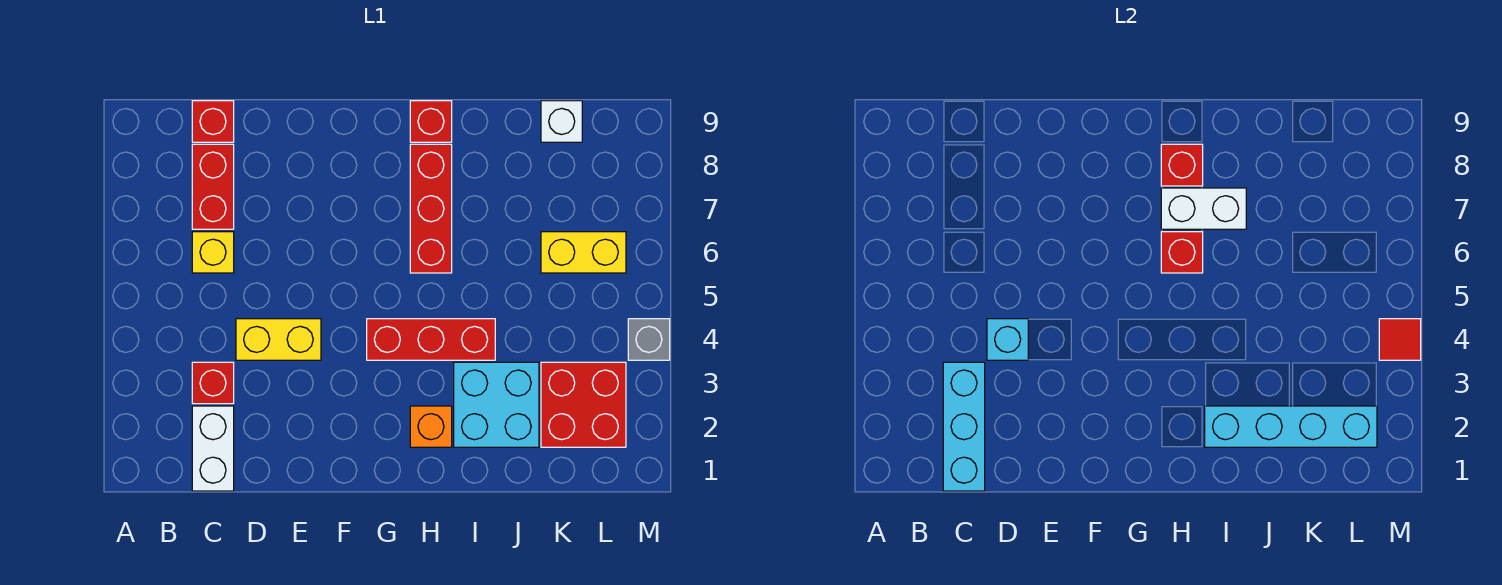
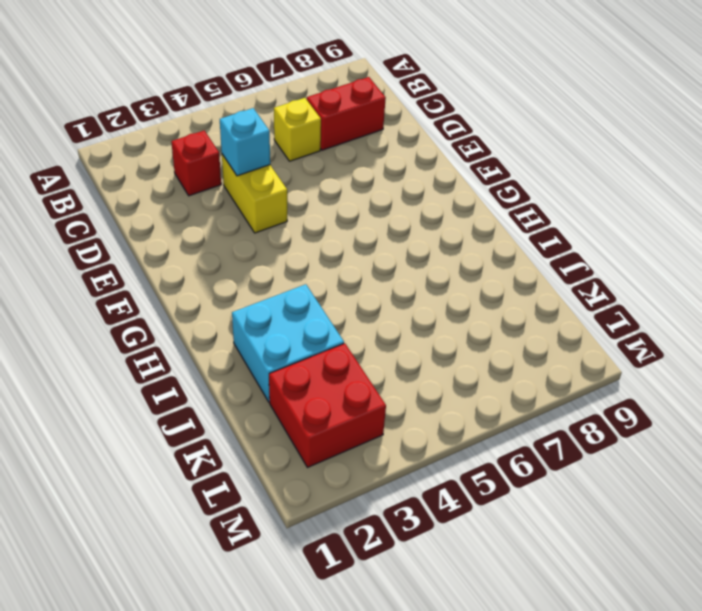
none -> white 1x2 brick [192,406,234,491]
none -> red 1x1 brick [192,101,234,142]
none -> red 1x3 brick [367,319,495,360]

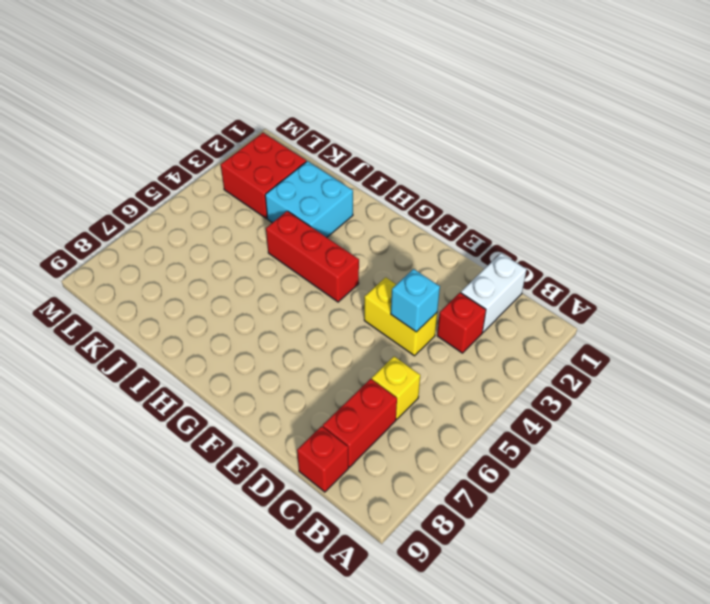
none -> orange 1x1 brick [410,406,452,447]
none -> red 1x3 brick [410,144,452,273]
none -> red 1x1 brick [410,101,452,142]

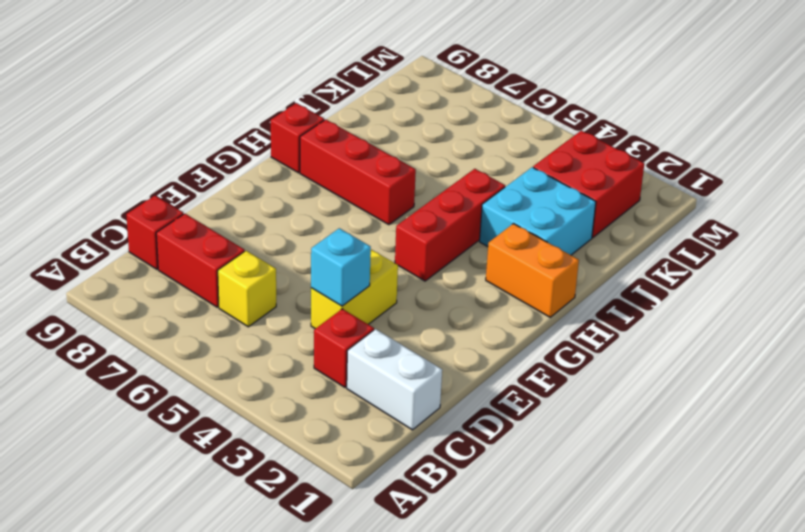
orange 1x2 brick [486,224,579,317] -> orange 1x1 brick [410,406,452,447]
none -> yellow 1x2 brick [541,232,626,273]
none -> white 1x1 brick [541,101,582,142]
none -> grey 1x1 brick [628,319,670,360]

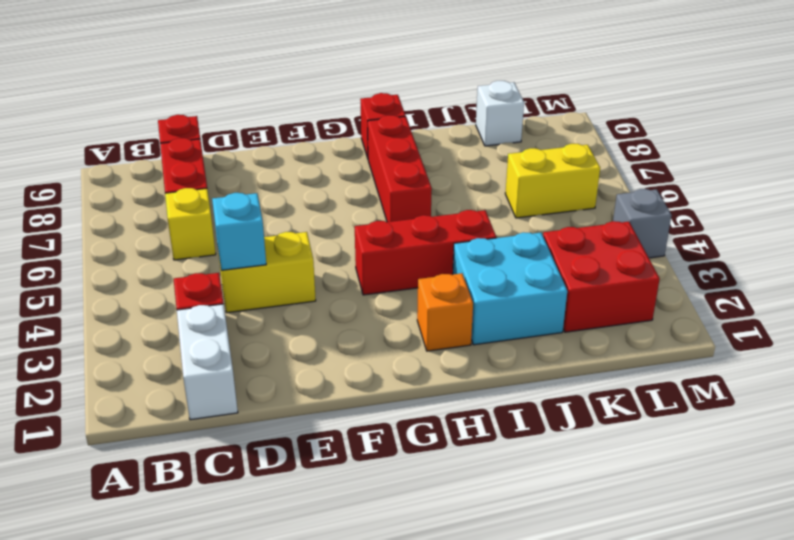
none -> cyan 1x3 brick [943,362,985,491]
none -> red 1x1 brick [1161,232,1203,273]
none -> white 1x2 brick [1161,188,1246,229]

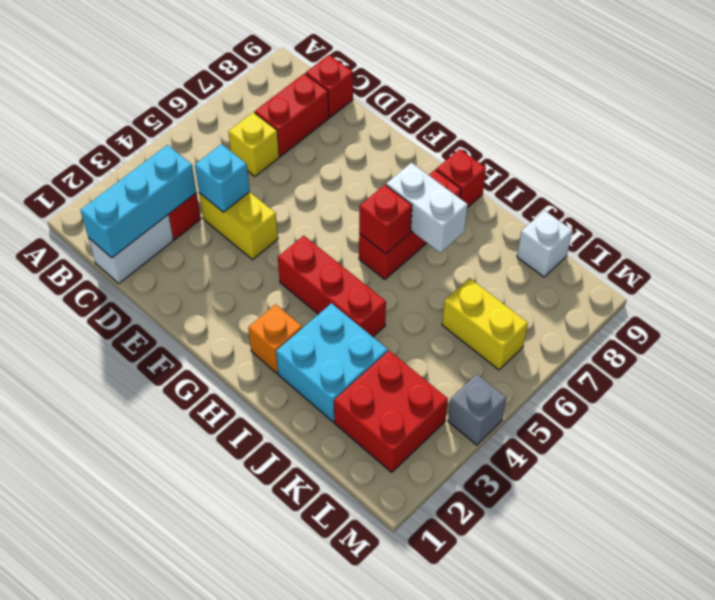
none -> red 1x1 brick [1161,144,1203,186]
none -> cyan 1x4 brick [1205,406,1377,447]
none -> red 1x1 tile [1379,319,1421,360]

